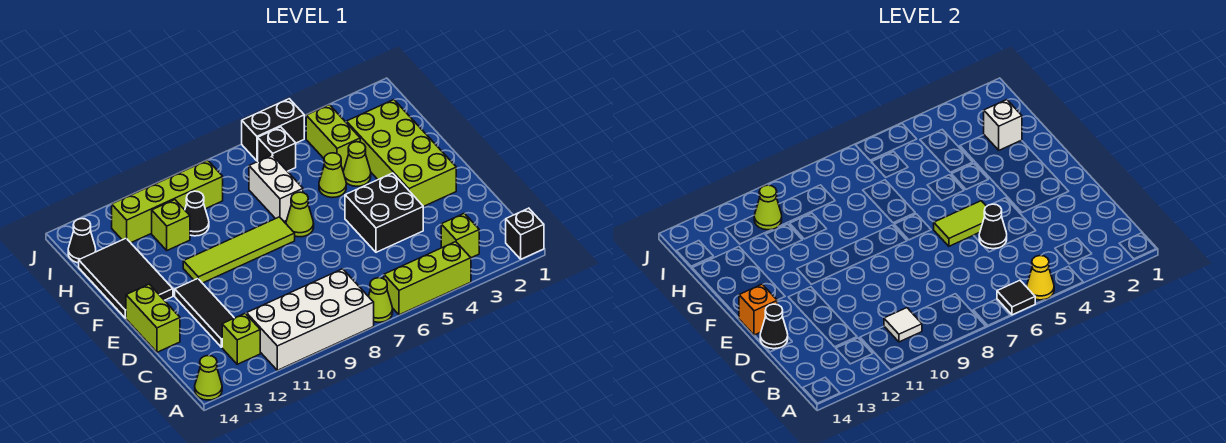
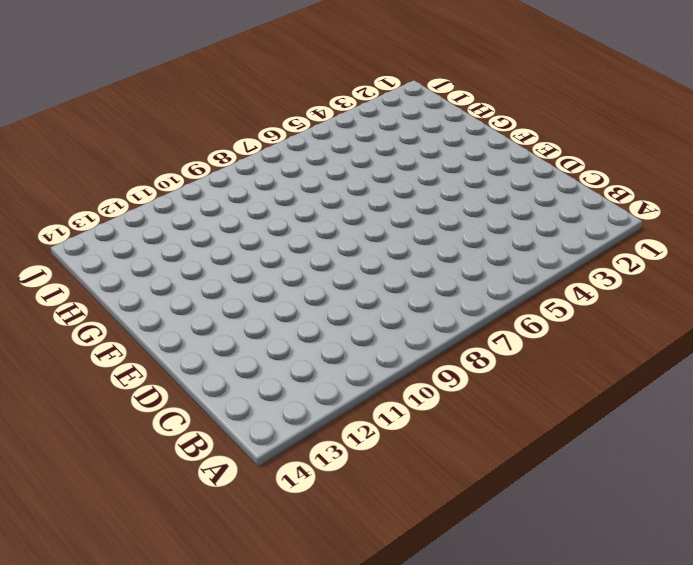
none -> black 1x1 brick [506,208,544,259]
none -> lime 1x3 brick [384,242,471,315]
none -> lime 1x1 cone [368,278,393,322]
none -> white 2x4 brick [247,269,374,370]

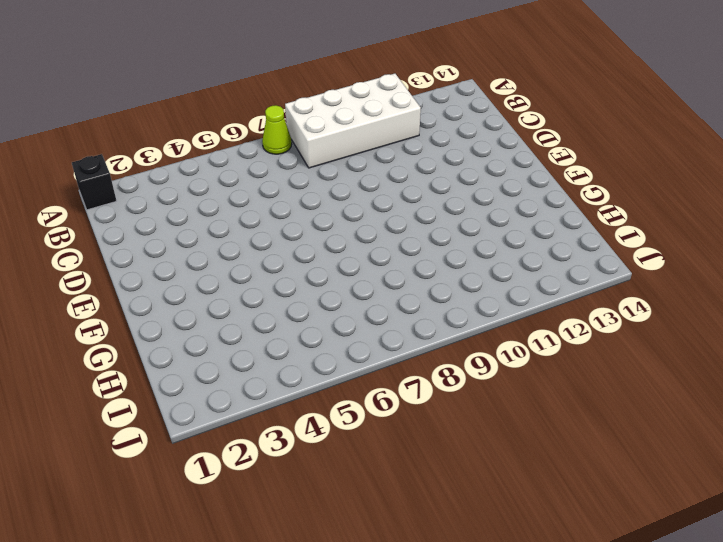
none -> lime 1x3 brick [384,242,471,315]
none -> lime 1x1 cone [195,356,222,400]
none -> lime 1x1 brick [441,213,479,258]
none -> lime 1x1 brick [222,313,260,364]

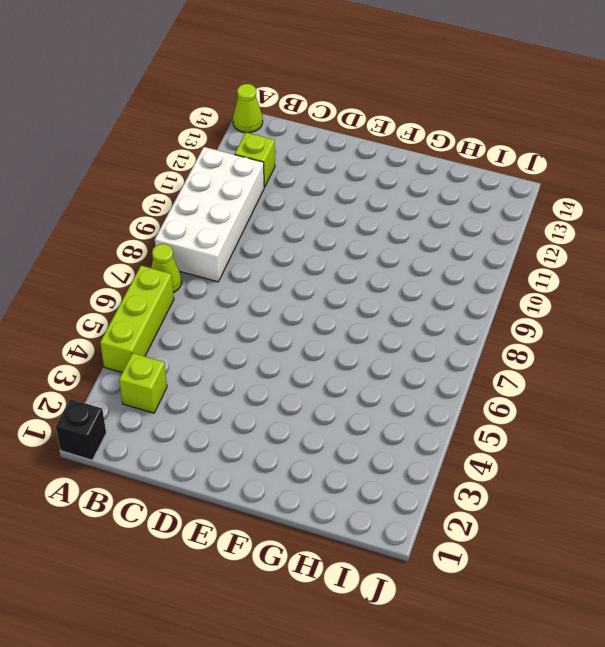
none -> black 1x3 tile [175,279,234,347]
none -> black 2x2 brick [345,173,423,252]
none -> lime 1x2 brick [126,284,180,352]
none -> lime 2x4 brick [346,100,456,207]

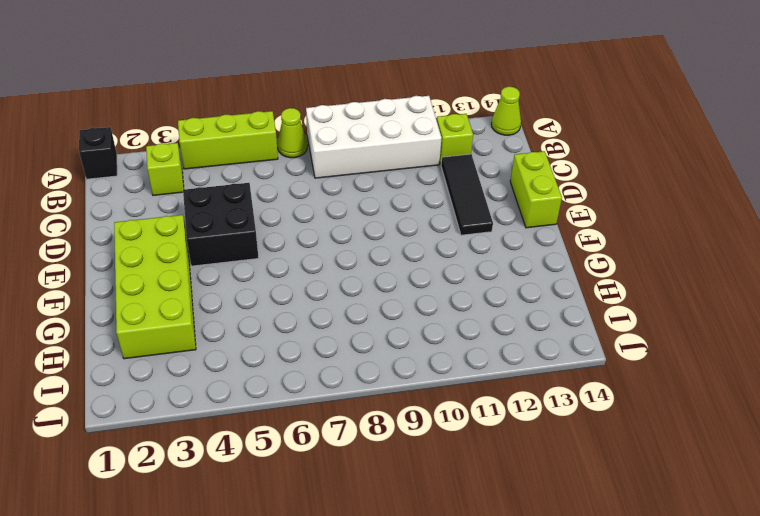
none -> lime 1x1 cone [286,192,314,237]
none -> lime 1x4 tile [183,217,295,283]
none -> black 2x3 tile [79,238,173,318]
none -> lime 1x1 cone [343,142,371,186]

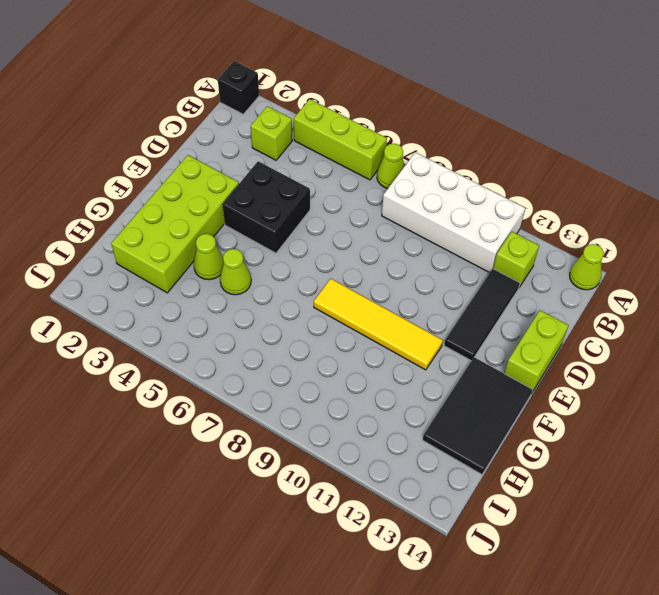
yellow 1x4 tile [314,279,443,370] -> lime 1x4 tile [183,217,295,283]
none -> lime 1x1 cone [286,192,314,237]
none -> white 1x2 brick [249,155,303,221]
none -> lime 1x2 brick [306,105,360,170]
none -> black 1x1 cone [185,191,209,236]

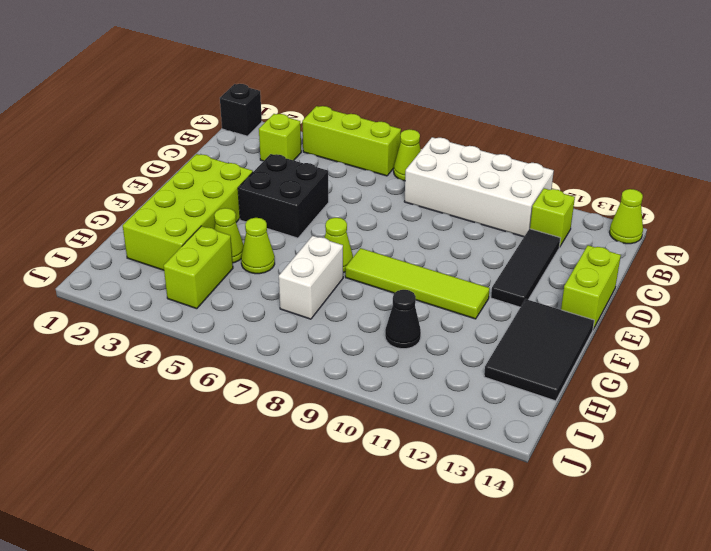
none -> lime 1x1 brick [152,200,190,250]
none -> black 1x1 brick [258,127,296,171]
none -> lime 1x4 brick [112,160,223,243]
none -> black 1x1 cone [68,219,96,263]

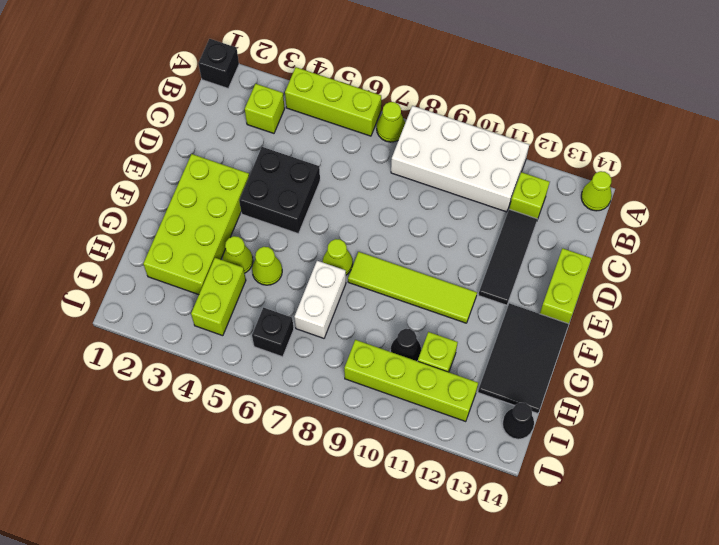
none -> black 1x2 brick [242,99,304,161]
none -> yellow 1x1 cone [1027,256,1054,300]
none -> black 1x1 tile [997,280,1035,315]
none -> white 1x1 tile [884,308,922,342]

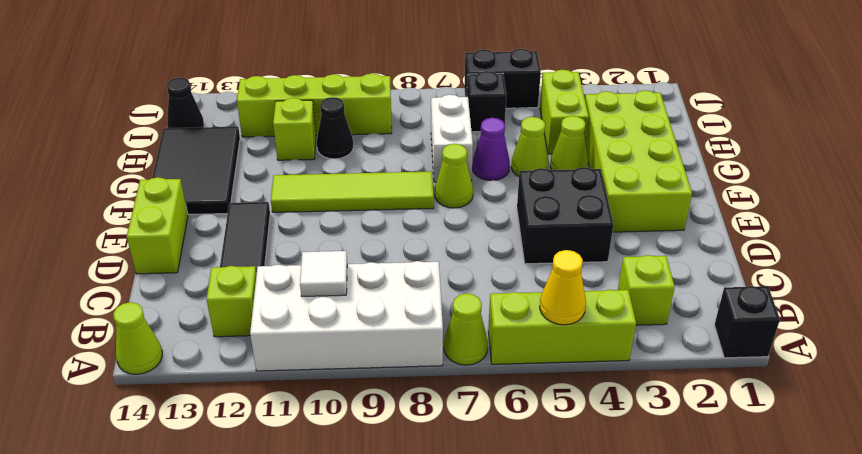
purple 1x1 cone [472,118,510,181] -> none
none -> black 1x1 tile [997,280,1035,315]
none -> black 1x1 cone [979,204,1007,249]
none -> black 1x1 cone [760,304,788,349]
none -> lime 1x2 tile [934,201,986,246]

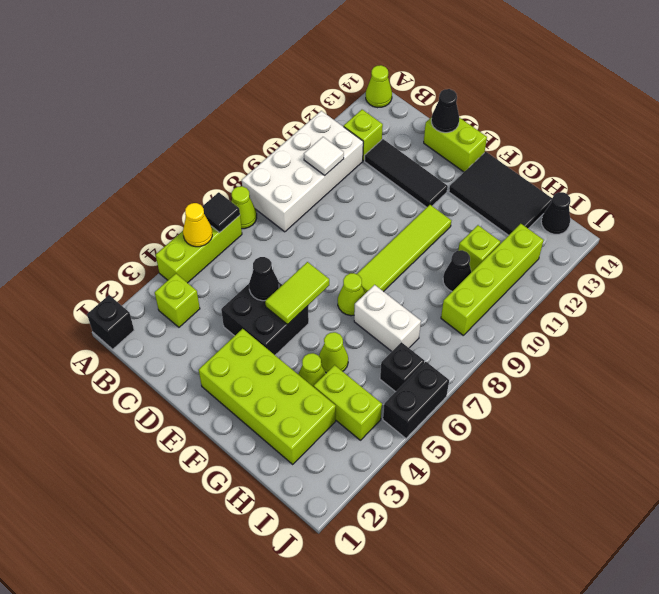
none -> orange 1x1 brick [739,284,777,335]
none -> white 1x1 brick [984,100,1022,150]
none -> lime 1x1 cone [754,185,782,230]

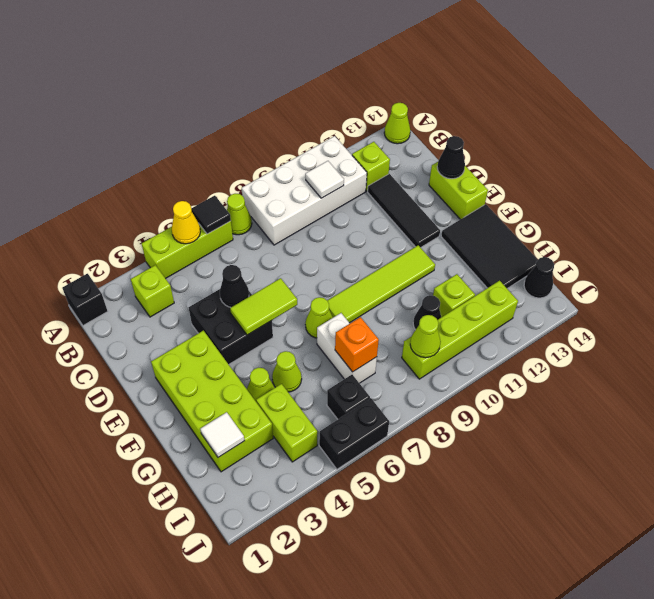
white 1x1 tile [200,412,245,457] -> white 1x1 brick [984,100,1022,150]
orange 1x1 brick [335,317,379,372] -> orange 1x1 brick moved to [739,284,777,335]
lime 1x1 cone [410,315,441,358] -> lime 1x1 cone moved to [754,185,782,230]

